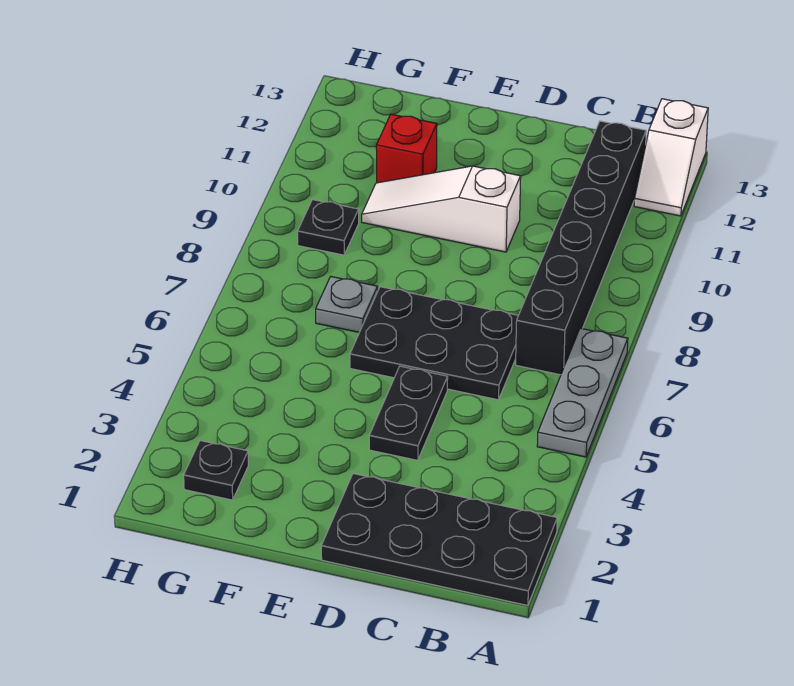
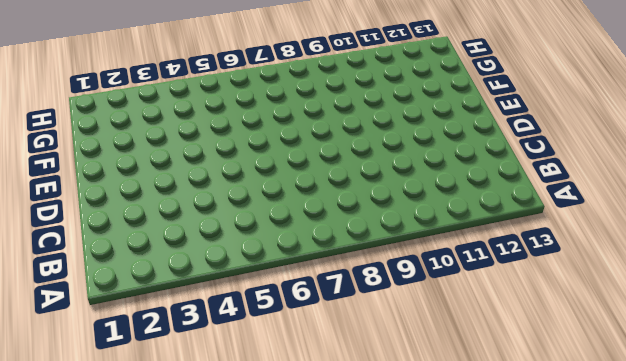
none -> black 2x4 plate [321,474,557,605]
none -> grey 1x3 plate [537,328,628,457]

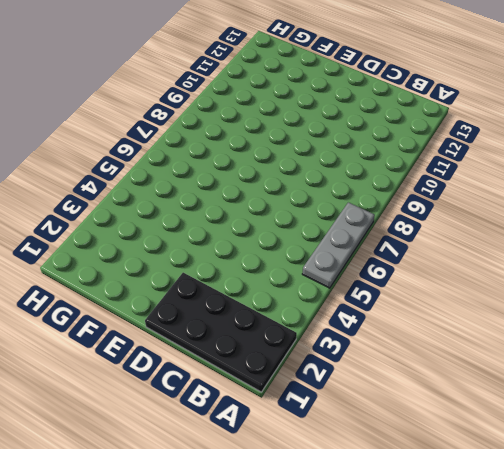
none -> white 1x2 slope [634,99,708,216]
none -> black 1x6 brick [516,121,646,375]

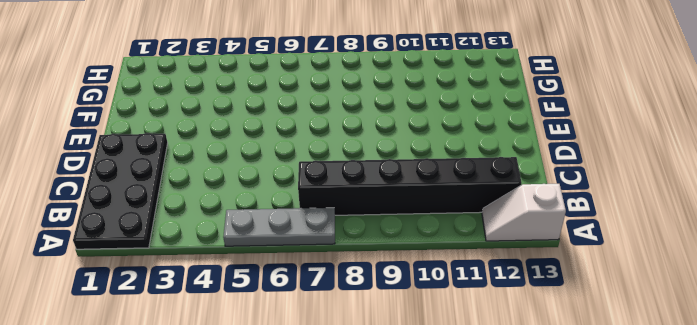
none -> black 2x3 plate [350,287,518,400]
none -> black 1x2 plate [369,366,448,460]

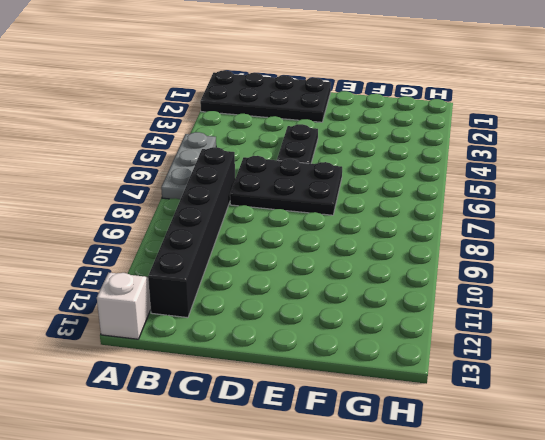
none -> white 1x3 slope [362,166,521,252]
none -> grey 1x1 plate [316,277,378,332]

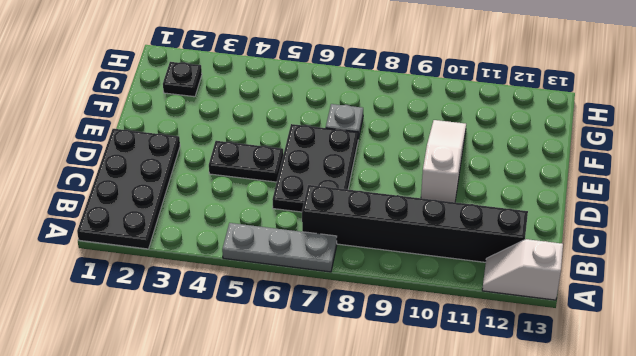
none -> red 1x1 brick [376,114,437,183]
none -> black 1x1 plate [298,200,359,255]

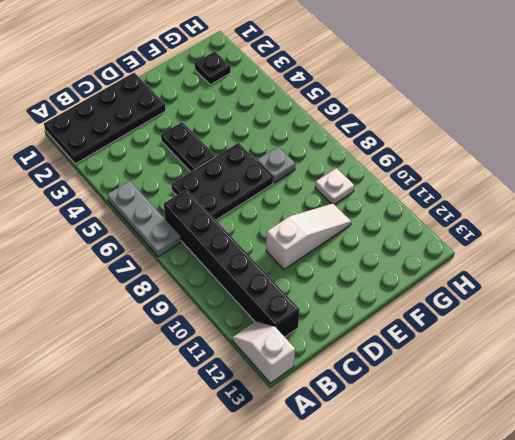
white 1x1 plate [315,168,354,204] -> black 1x1 plate [298,200,359,255]
none -> red 1x1 brick [376,114,437,183]

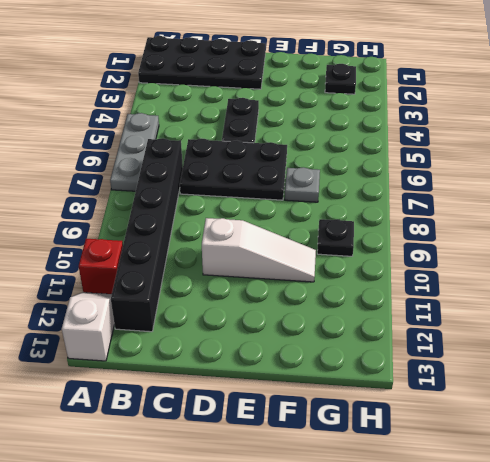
red 1x1 brick [79,239,123,294] -> red 1x1 brick moved to [376,114,437,183]

